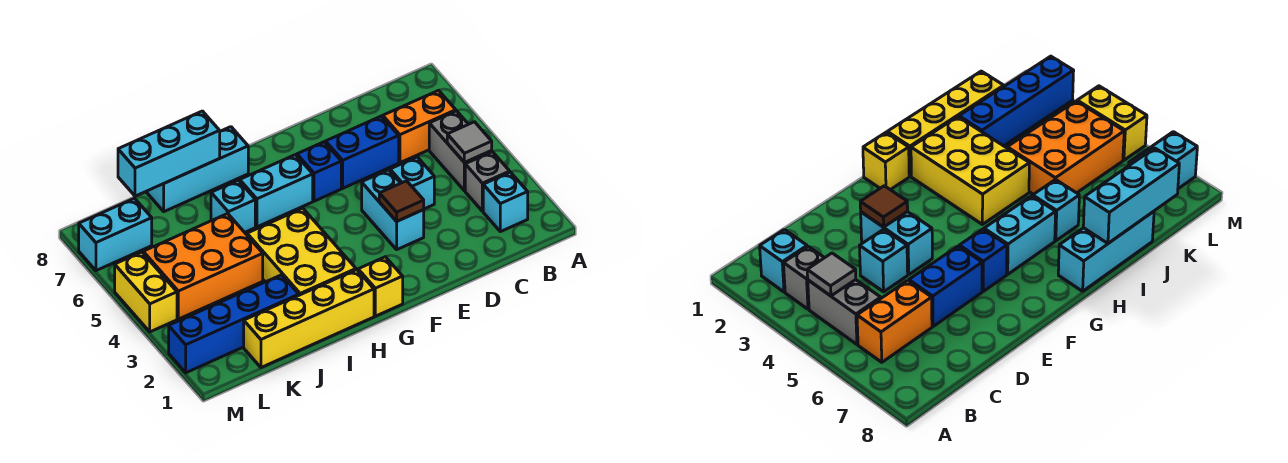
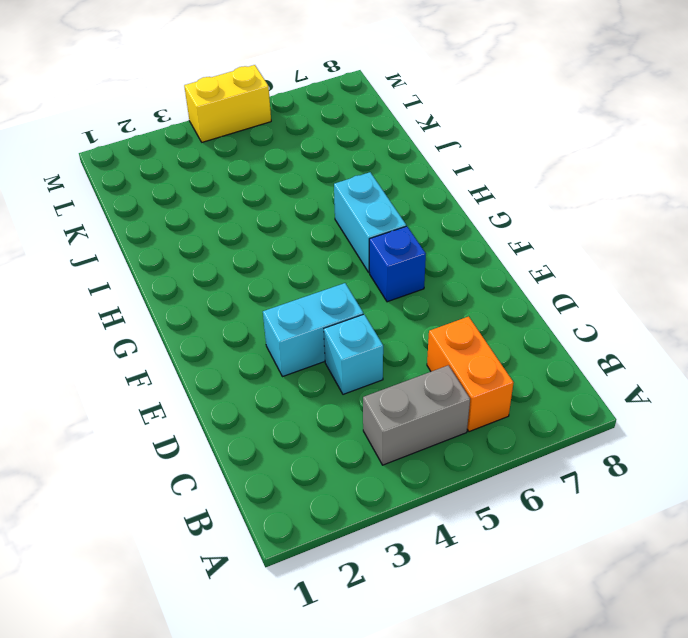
none -> cyan 1x1 brick [483,172,528,232]
none -> grey 1x1 brick [465,152,510,211]
none -> blue 1x2 brick [326,116,399,188]

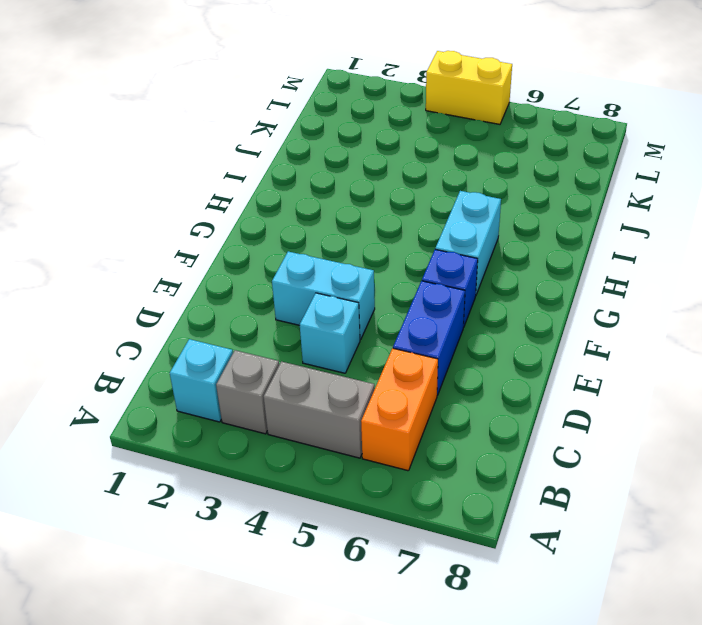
none -> yellow 1x1 brick [358,257,403,316]
none -> yellow 1x4 brick [244,270,374,367]
none -> yellow 2x3 brick [247,208,356,295]

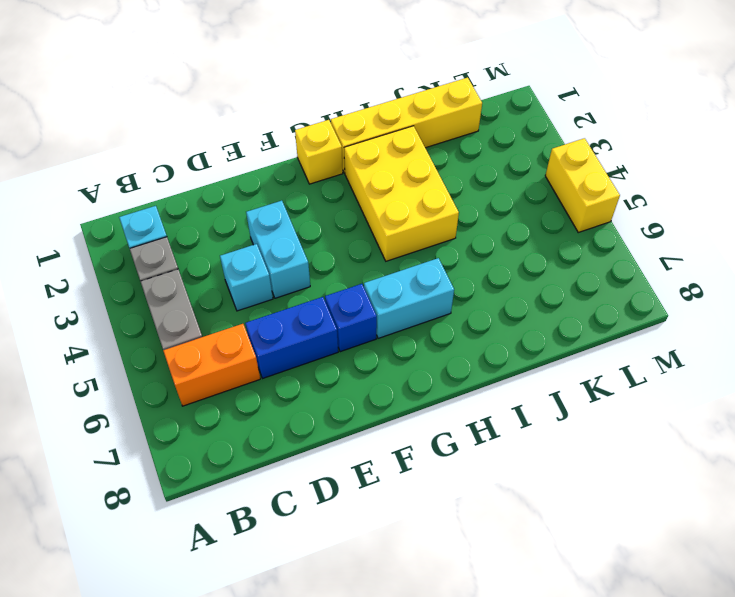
none -> cyan 1x3 brick [147,127,248,212]
none -> cyan 1x1 brick [211,180,255,232]
none -> blue 1x4 brick [169,275,299,373]

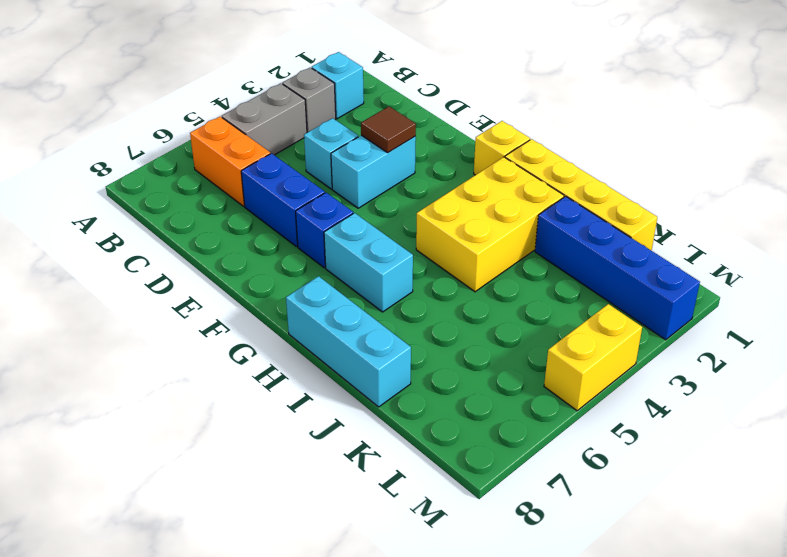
none -> cyan 1x1 brick [211,180,255,232]
none -> orange 2x3 brick [143,214,263,319]
none -> cyan 1x2 brick [79,198,152,271]

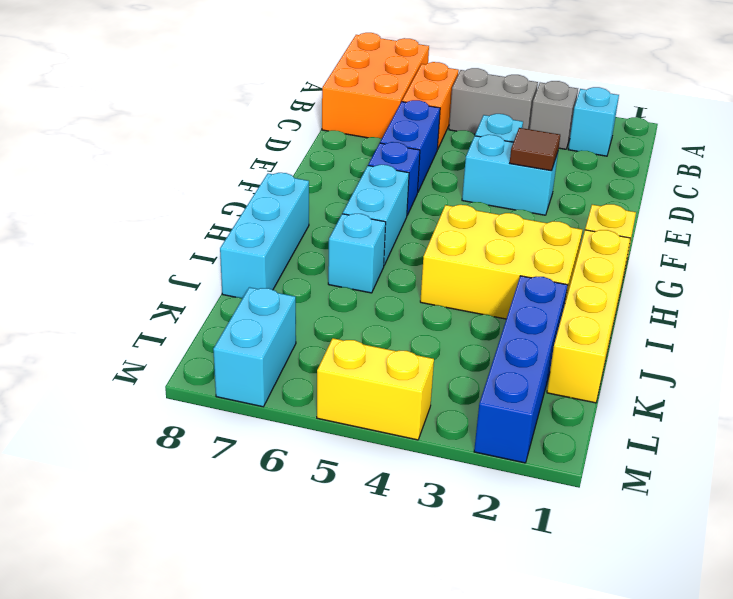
orange 2x3 brick [322,33,429,139] -> orange 2x3 brick moved to [143,214,263,319]
none -> grey 1x1 tile [447,122,492,163]
none -> cyan 1x3 brick [118,111,220,196]

